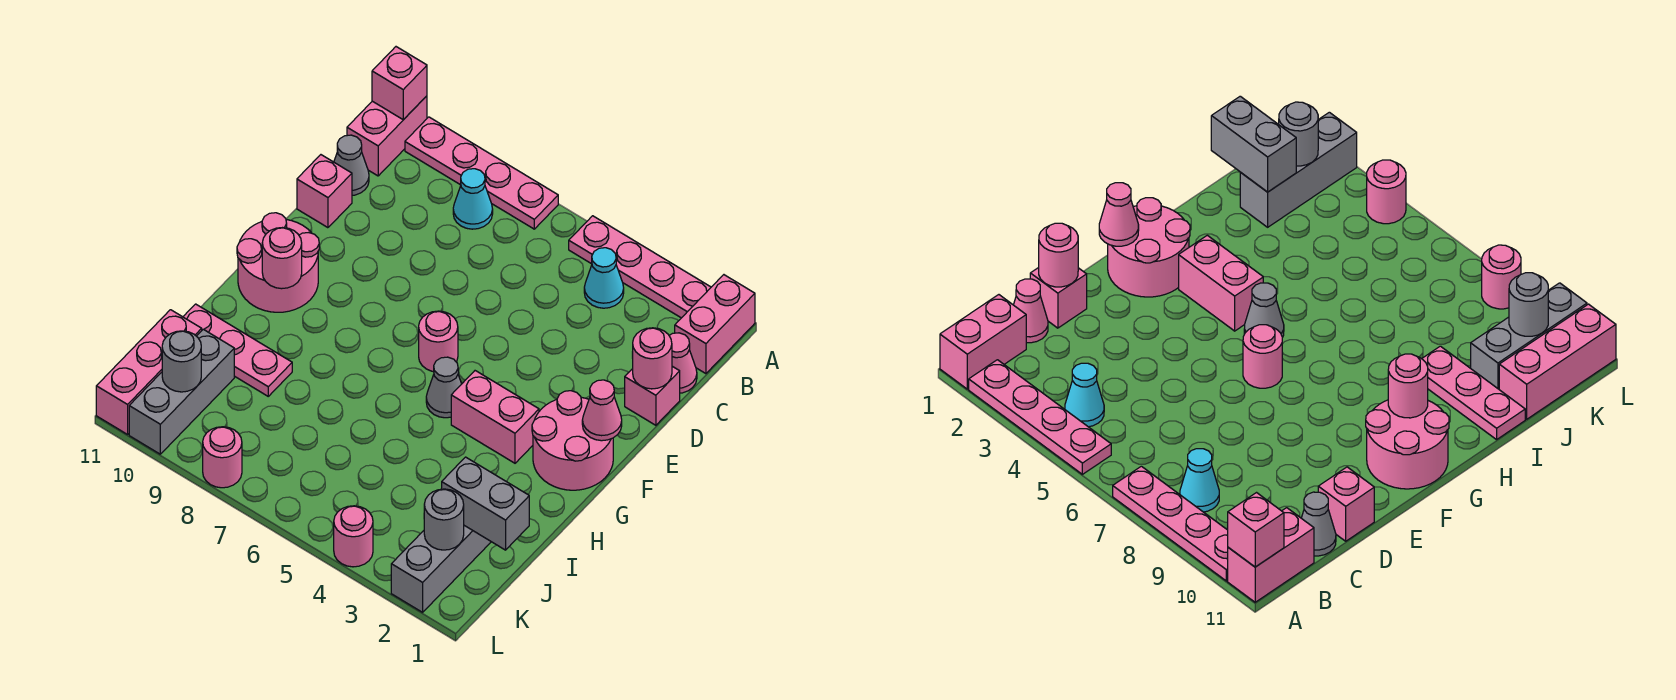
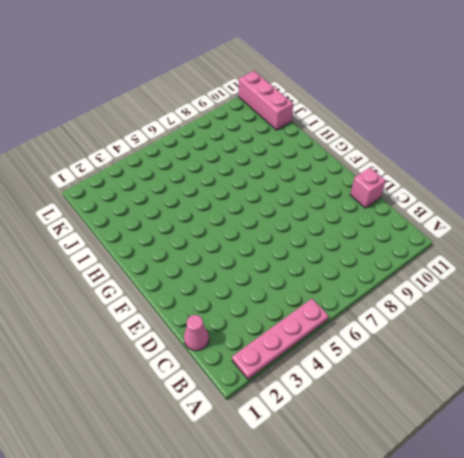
none -> pink 1x2 brick [675,275,755,374]
none -> pink 1x4 plate [405,117,558,229]
none -> pink 1x2 brick [347,96,427,176]

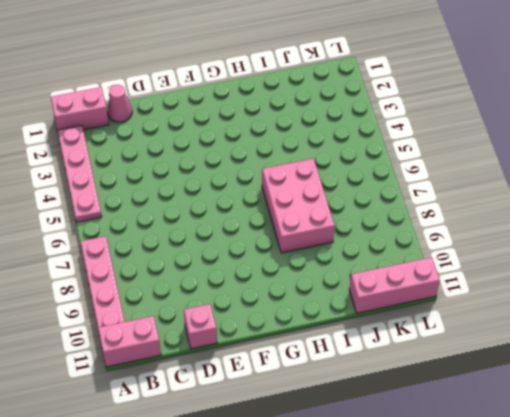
pink 2x3 brick [262,159,335,253] -> none
none -> cyan 1x1 cone [584,248,624,308]
none -> cyan 1x1 cone [453,169,493,229]
none -> grey 1x1 cone [334,135,369,195]

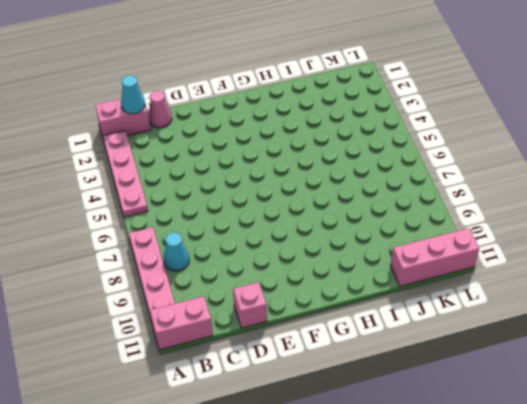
cyan 1x1 cone [121,75,145,114] -> cyan 1x1 cone moved to [584,248,624,308]
none -> grey 1x1 cone [334,135,369,195]
none -> pink 1x1 brick [625,366,680,425]
none -> pink 2x2 round brick [532,391,613,490]

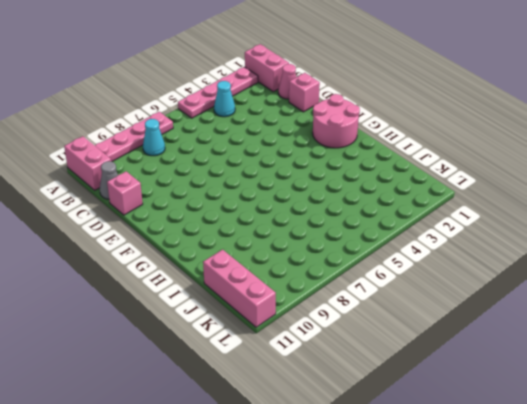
none -> pink 1x1 round brick [419,311,458,372]
none -> pink 2x2 round brick [237,213,319,312]
none -> pink 1x2 brick [451,371,539,463]

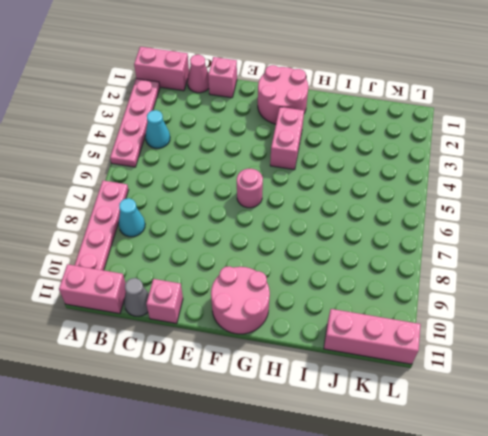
none -> grey 1x1 cone [426,357,461,418]
none -> pink 1x3 plate [183,304,292,396]
none -> grey 1x3 brick [391,526,491,612]

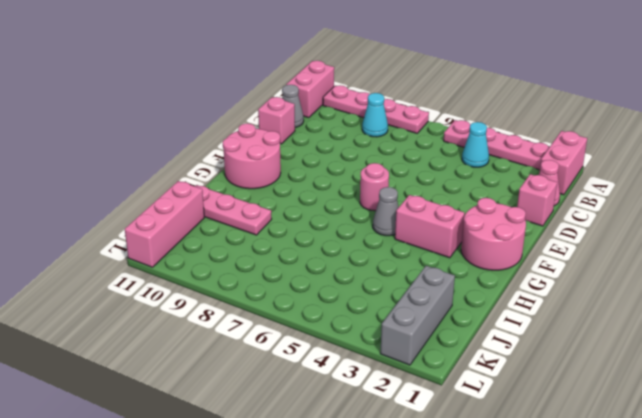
none -> grey 1x3 brick [129,329,234,454]
none -> pink 1x1 round brick [334,506,373,567]
none -> pink 1x1 round brick [203,427,242,488]

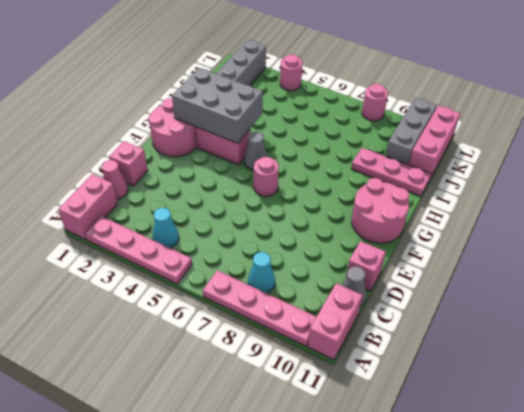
grey 2x3 brick [172,68,263,143] -> none
none -> pink 1x1 brick [372,47,427,120]
none -> pink 1x1 round brick [632,328,672,389]
none -> pink 1x1 cone [582,380,622,441]

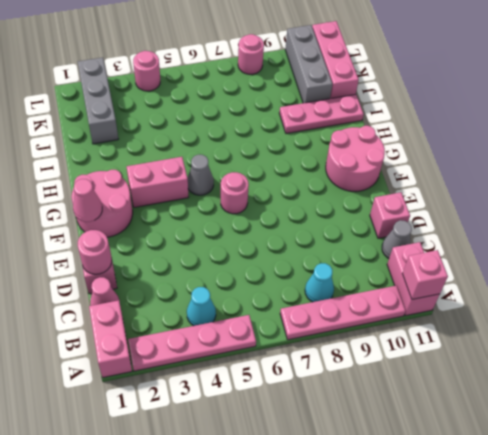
none -> pink 1x1 round brick [262,228,302,289]
none -> grey 1x2 brick [442,457,529,550]
none -> grey 1x1 round brick [424,489,464,550]

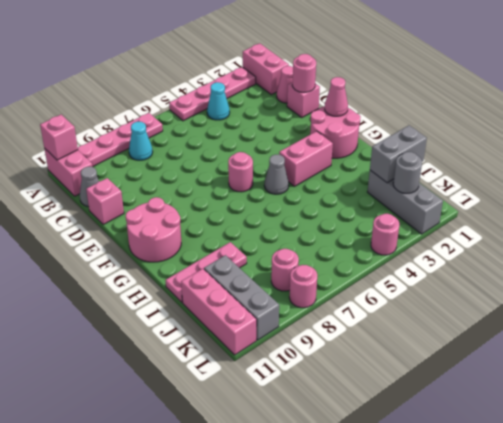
pink 1x1 round brick [271,249,299,291] -> pink 1x1 round brick moved to [262,228,302,289]
none -> grey 1x1 round brick [162,331,201,392]

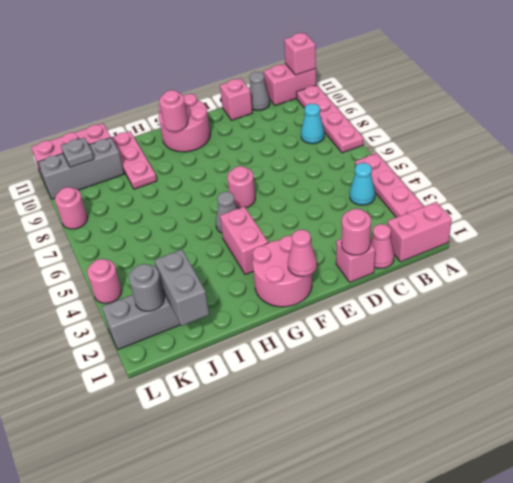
grey 1x1 plate [61,138,94,168] -> grey 1x1 round brick [162,331,201,392]

